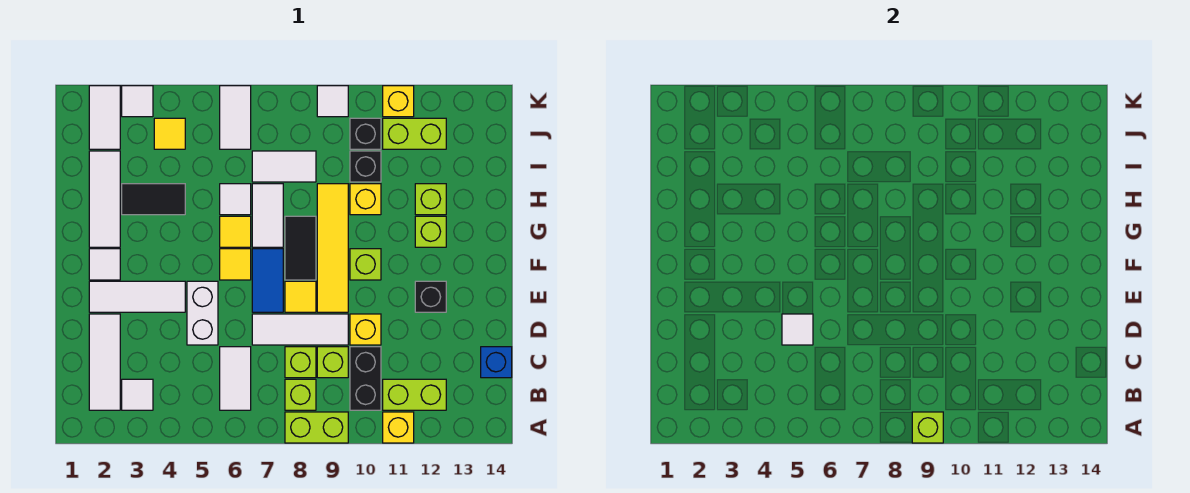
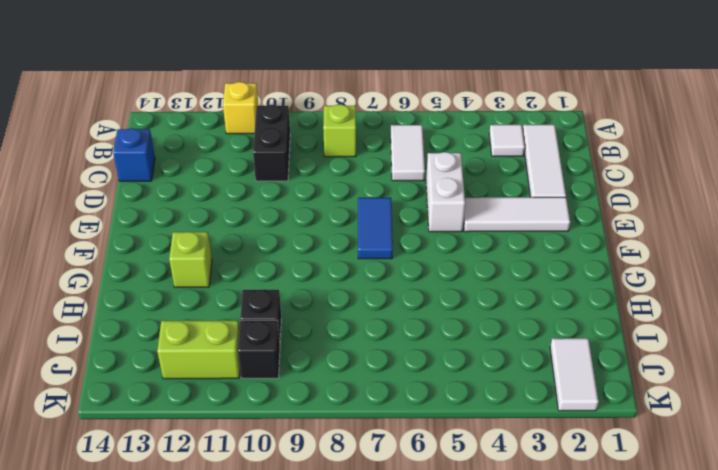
none -> lime 1x2 brick [285,412,348,443]
none -> lime 1x2 brick [383,379,446,410]
none -> lime 1x1 brick [285,347,316,378]
none -> lime 1x1 brick [317,347,348,378]

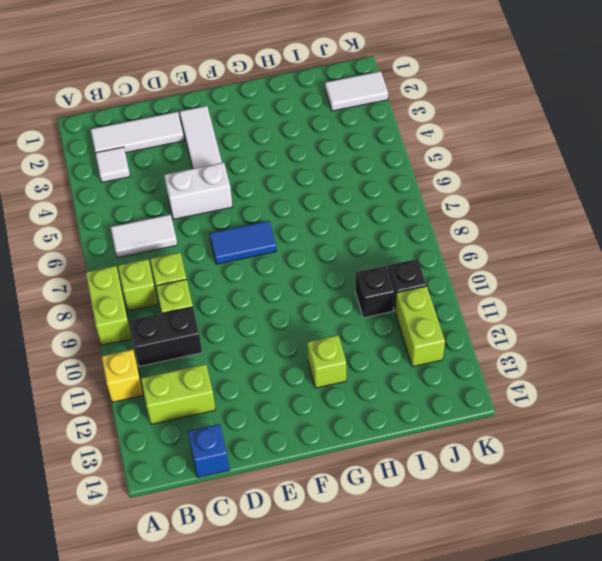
lime 1x2 brick [141,364,216,424] -> lime 1x2 brick turned to [383,379,446,410]
none -> white 1x3 tile [252,314,348,345]
none -> yellow 1x1 brick [350,314,381,345]
none -> yellow 1x1 tile [285,281,316,312]
none -> yellow 1x4 tile [317,184,348,312]

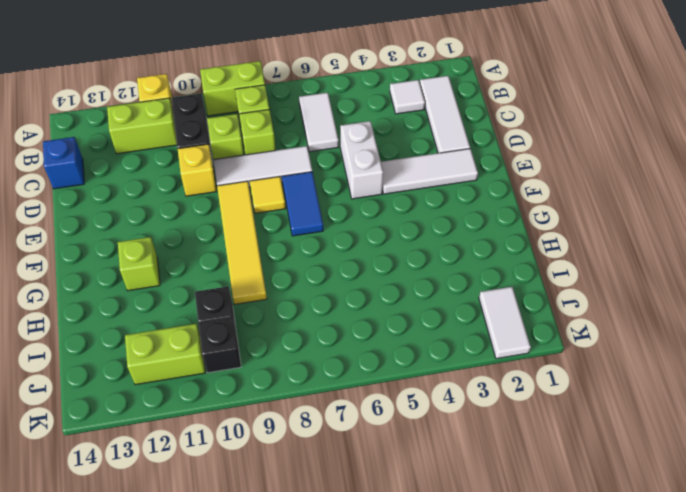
none -> black 1x1 brick [415,281,446,312]
none -> white 1x1 tile [89,249,120,280]
none -> yellow 1x1 tile [220,249,251,280]
none -> black 1x2 tile [285,216,316,280]

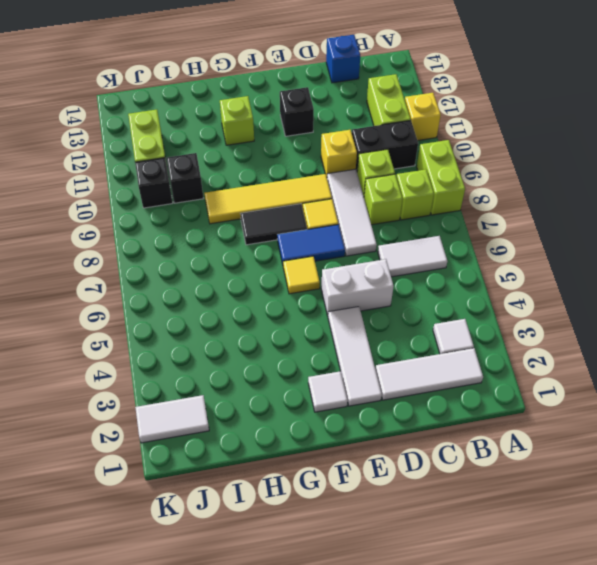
none -> lime 1x1 brick [350,249,381,280]
none -> white 1x3 tile [89,151,120,247]
none -> yellow 1x1 tile [220,216,251,247]
none -> white 1x2 tile [252,184,283,247]

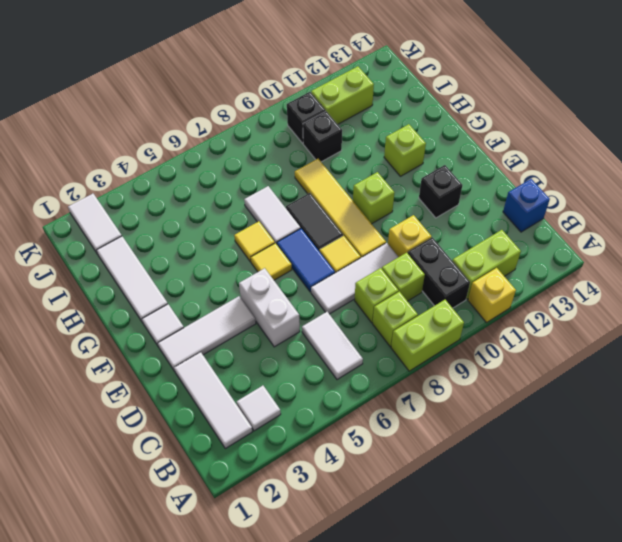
none -> black 1x2 tile [122,184,185,215]
none -> white 1x1 tile [220,184,251,215]
none -> yellow 1x1 brick [350,184,381,215]
none -> lime 1x1 brick [415,184,446,215]

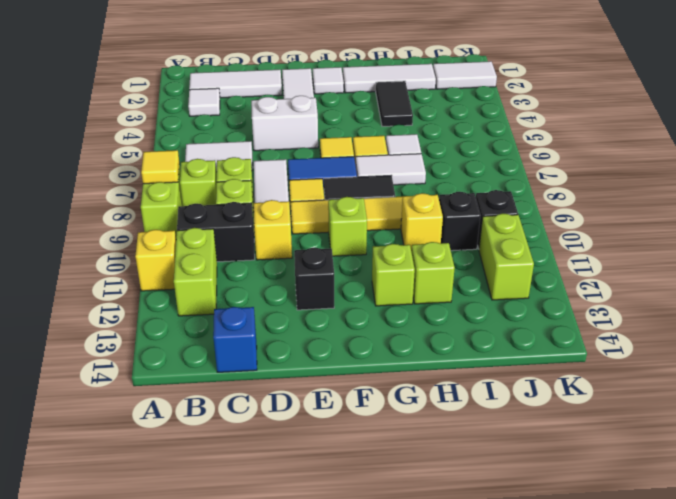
yellow 1x1 tile [141,150,179,184] -> yellow 1x1 tile moved to [154,118,185,149]
none -> white 1x2 tile [252,151,316,182]
none -> white 1x2 tile [220,86,251,149]
none -> white 1x1 tile [122,86,153,117]
none -> white 1x1 tile [317,86,348,117]

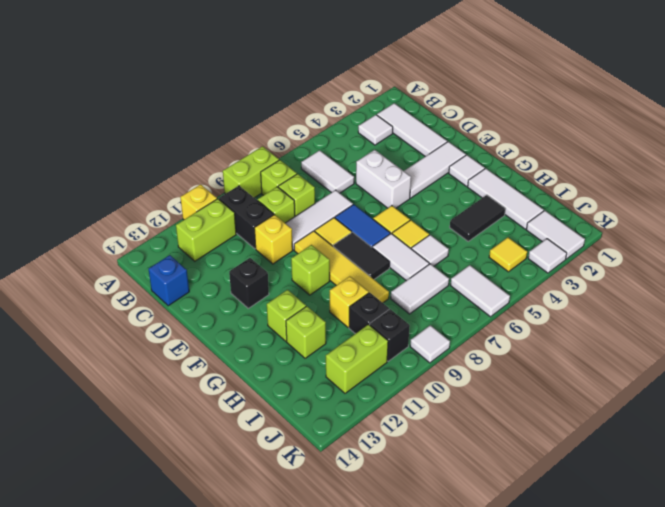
none -> yellow 1x1 brick [383,86,414,117]
none -> lime 1x1 brick [912,412,943,443]
none -> white 1x1 tile [782,314,813,345]

